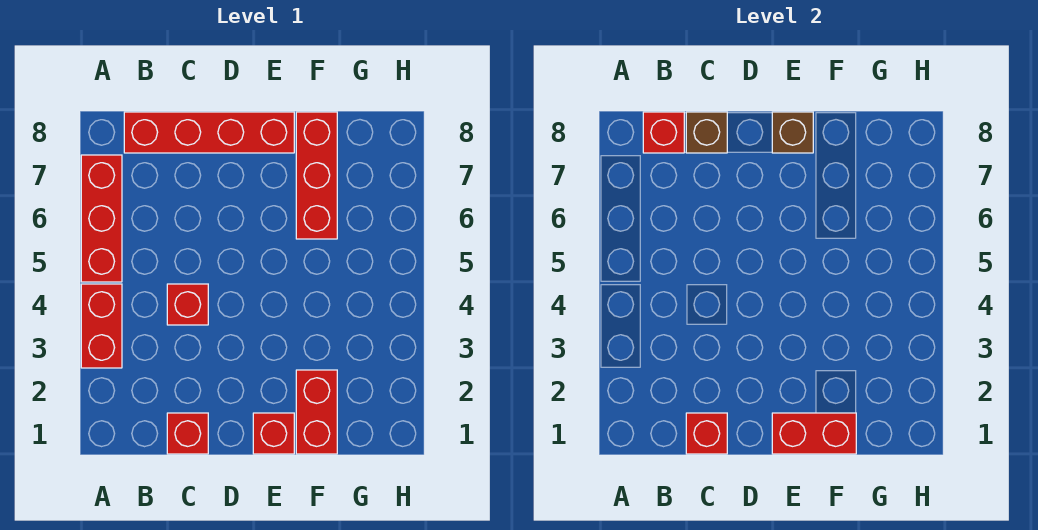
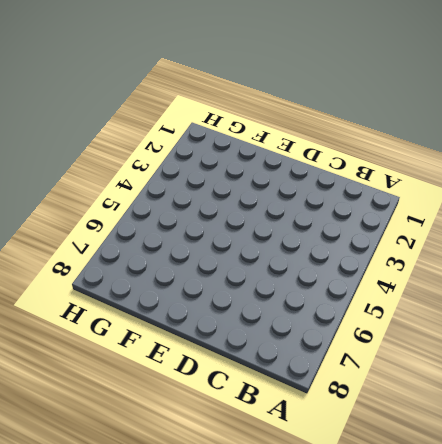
none -> red 1x2 brick [81,284,122,368]
none -> red 1x3 brick [81,155,122,282]
none -> red 1x4 brick [124,112,294,153]

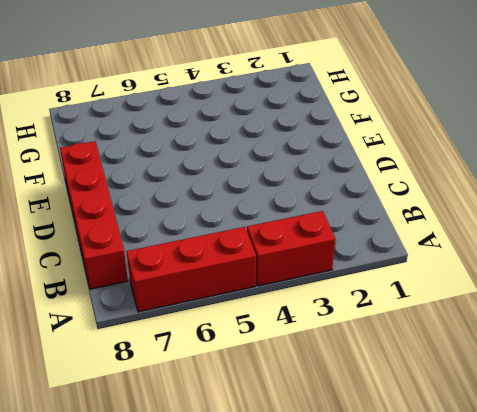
none -> red 1x1 brick [167,413,208,454]
none -> red 1x1 brick [167,284,208,325]
none -> red 1x1 brick [253,413,294,454]

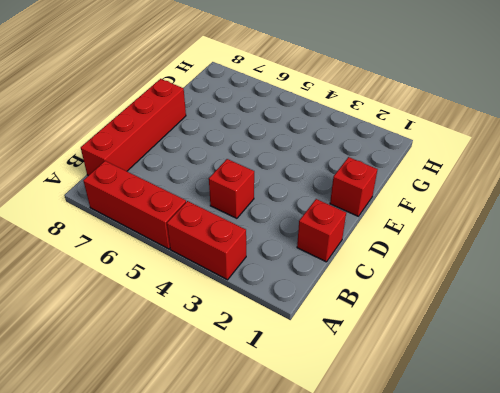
none -> red 1x2 brick [296,370,337,454]
none -> red 1x3 brick [296,112,337,239]
none -> red 1x1 brick [643,112,684,153]

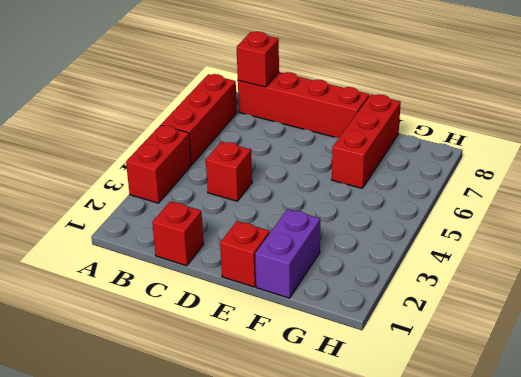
purple 1x2 brick [255,209,320,298] -> red 1x2 brick [296,370,337,454]
none -> red 1x1 brick [686,413,727,454]
none -> brown 1x1 brick [686,112,727,153]
none -> red 1x2 brick [772,413,856,454]

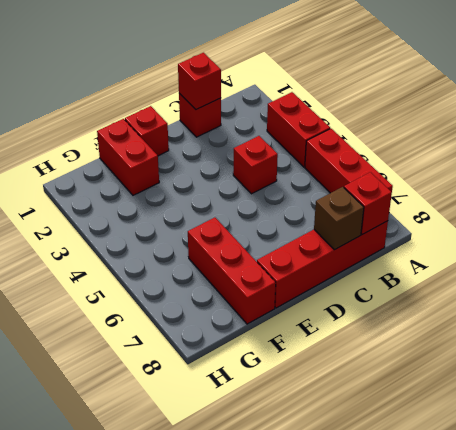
none -> red 1x2 brick [772,413,856,454]
none -> brown 1x1 brick [772,112,813,153]

